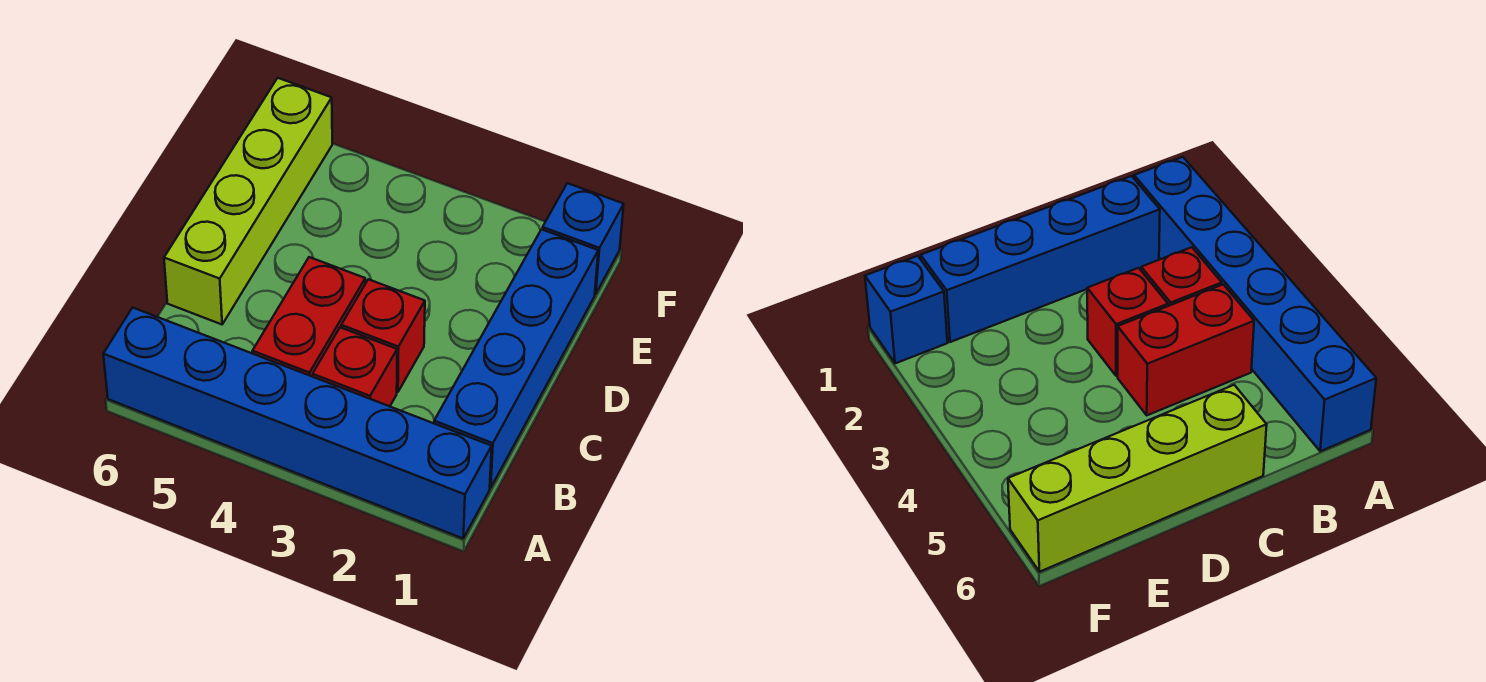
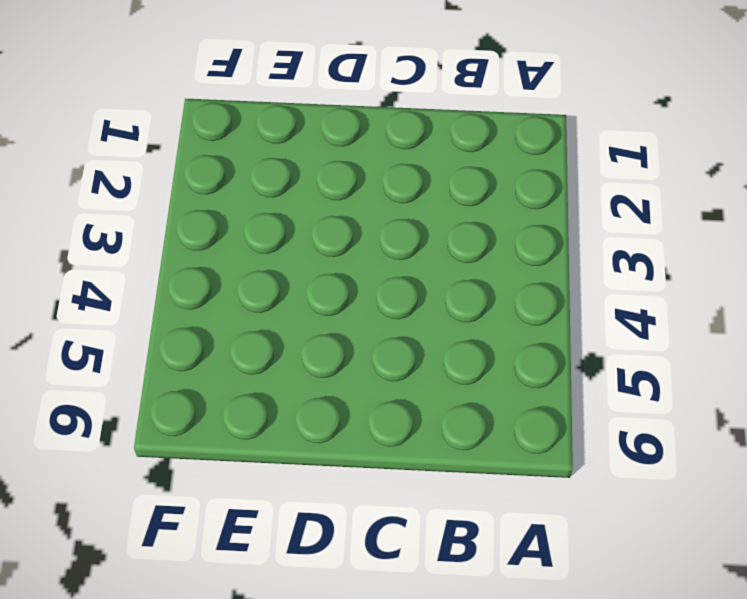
none -> blue 1x6 brick [103,308,492,538]
none -> blue 1x4 brick [434,229,598,488]

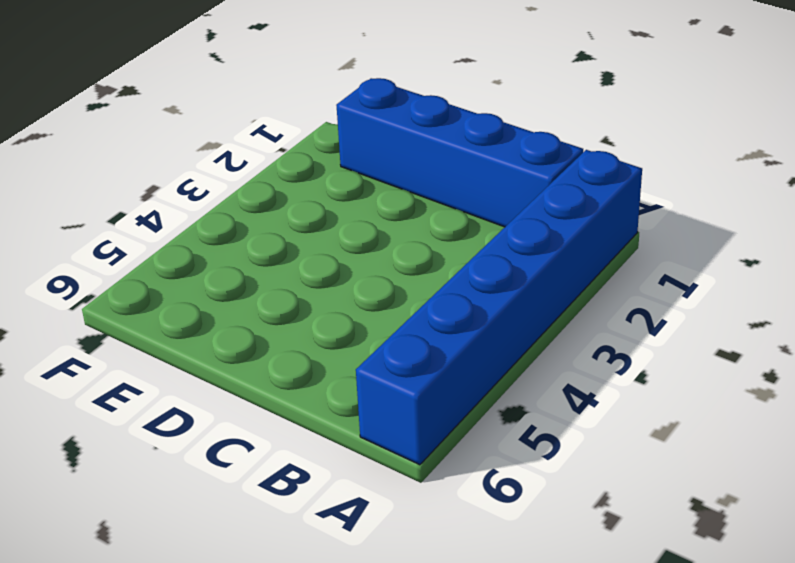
none -> red 1x1 brick [313,327,397,406]
none -> red 1x2 brick [252,257,365,377]

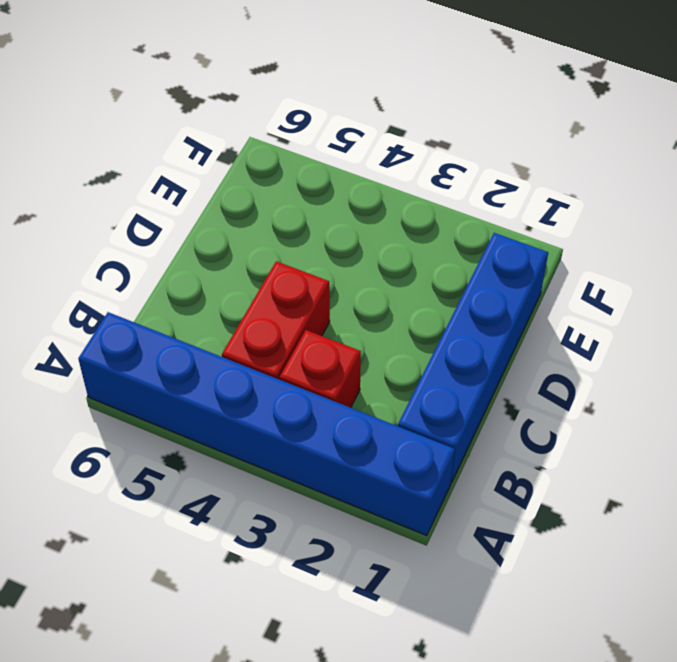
none -> red 1x1 brick [341,279,425,392]
none -> lime 1x4 brick [164,78,332,324]

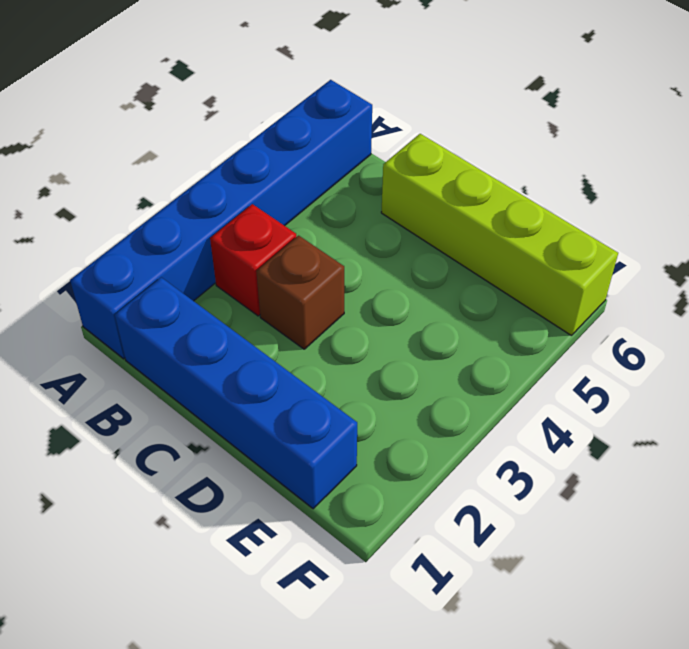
brown 1x1 brick [256,236,344,349] -> red 1x1 brick [341,279,425,392]
none -> red 1x2 brick [252,257,365,377]
none -> blue 1x1 brick [542,183,624,294]

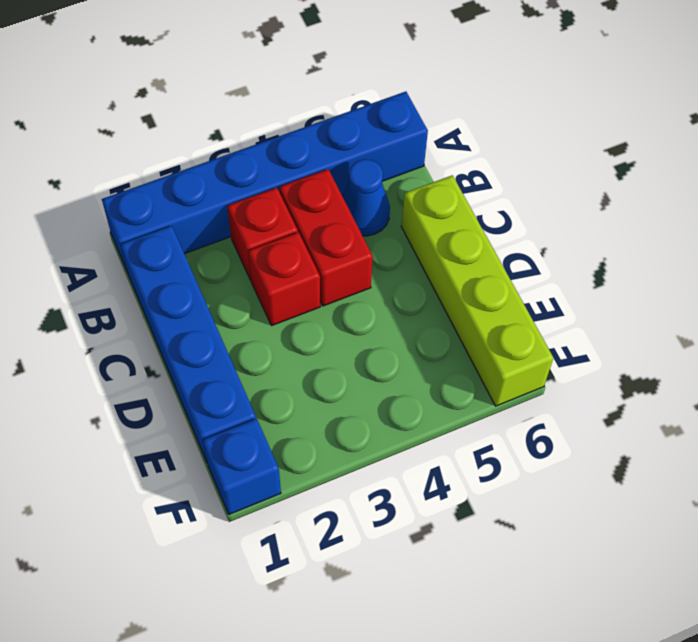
blue 1x1 cone [343,159,390,236] -> none

